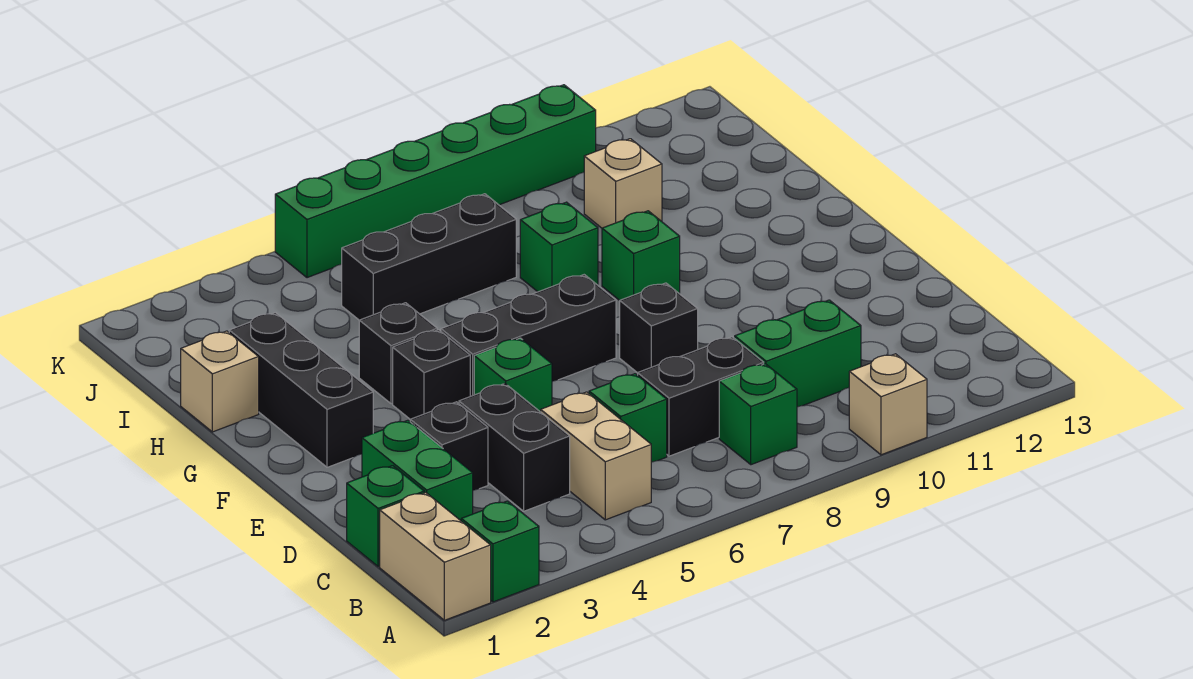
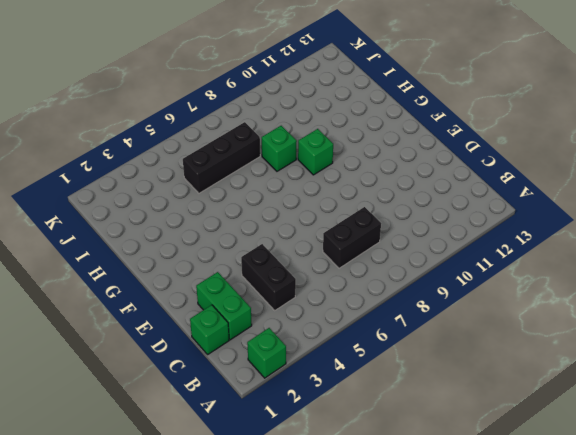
none -> tan 1x2 brick [380,493,491,620]
none -> tan 1x1 brick [849,354,927,455]
none -> tan 1x2 brick [541,392,651,520]

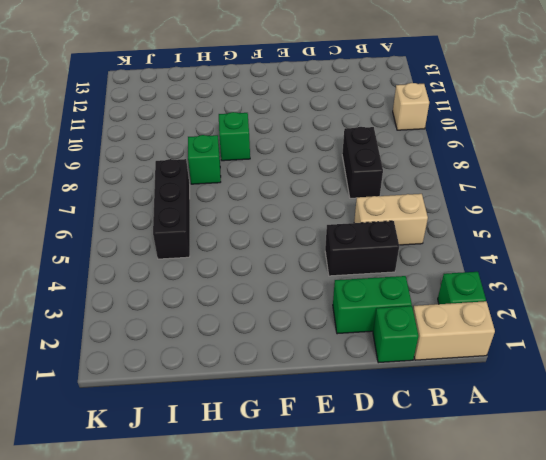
none -> green 1x1 brick [719,364,797,465]
none -> green 1x1 brick [589,374,667,462]
none -> green 1x2 brick [735,300,861,407]

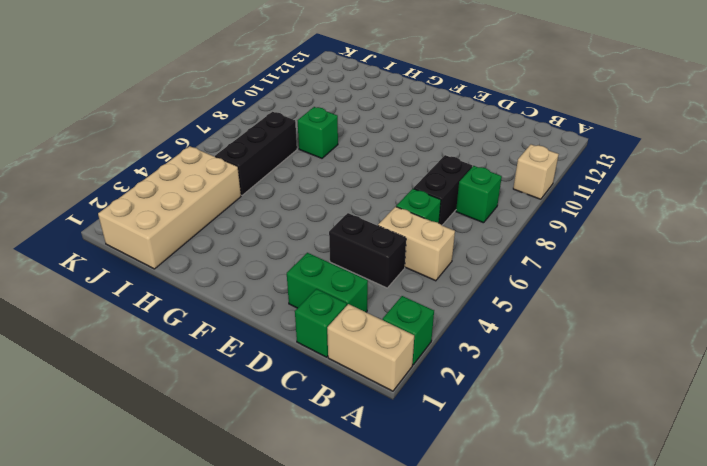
tan 2x4 brick [98,146,241,269] -> none
none -> green 1x2 brick [735,300,861,407]
none -> black 1x1 brick [410,402,488,490]
none -> green 1x1 brick [474,338,552,412]

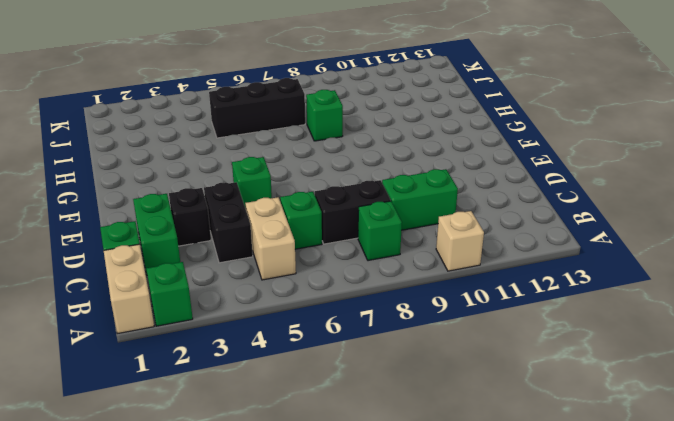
none -> black 1x1 brick [620,283,698,373]
none -> black 1x3 brick [229,313,373,467]
none -> black 1x1 brick [393,330,470,419]

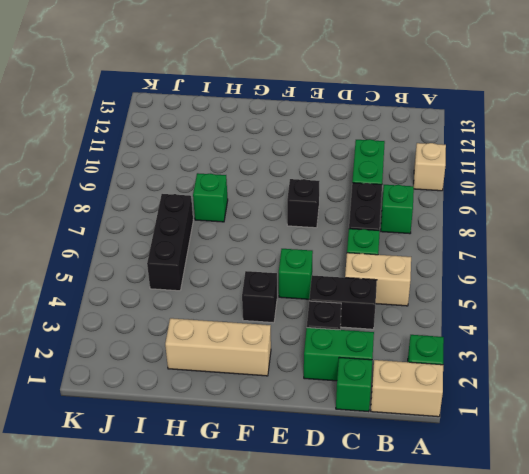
tan 1x3 brick [165,318,271,376] -> black 1x3 brick [229,313,373,467]
none -> black 1x3 brick [441,275,616,396]
none -> black 1x1 brick [359,303,437,404]
none -> green 1x1 brick [602,211,680,300]

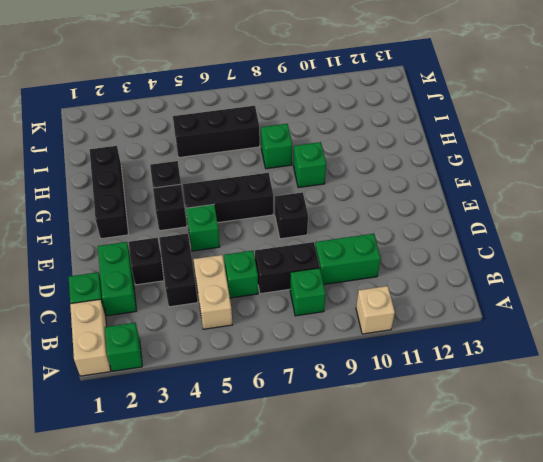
none -> tan 1x1 brick [181,331,259,432]
none -> tan 1x1 brick [584,139,662,228]
none -> green 1x6 brick [275,85,596,278]

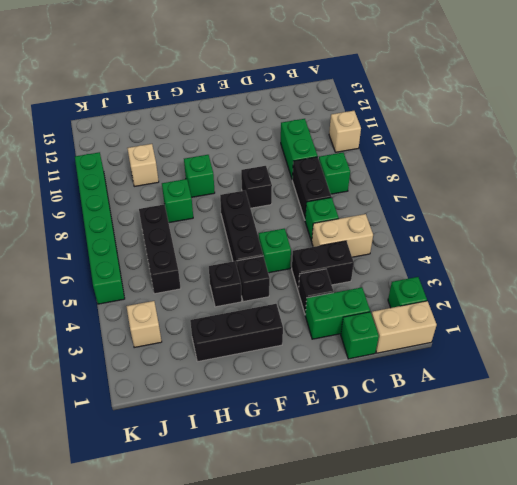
tan 1x1 brick [126,301,162,348] -> tan 1x1 brick moved to [181,331,259,432]

